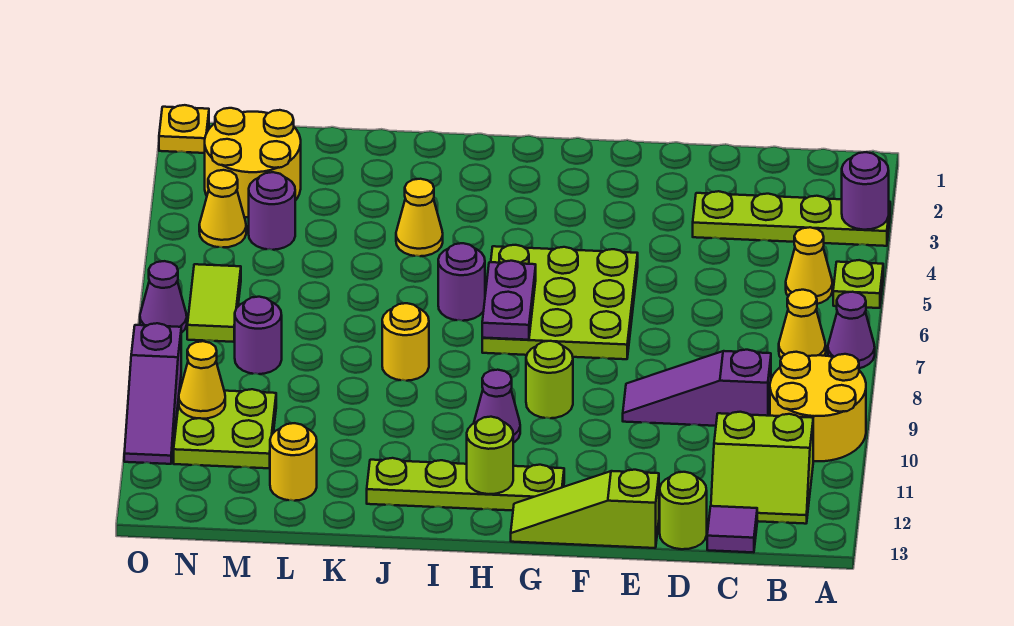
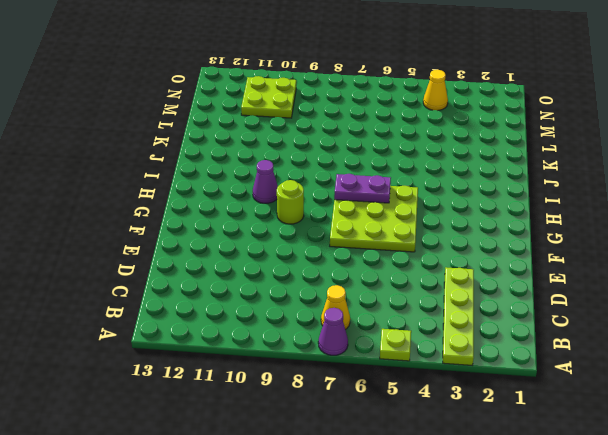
none -> yellow 2x2 round brick [770,352,866,461]
none -> yellow 1x1 cone [786,227,832,304]
none -> lime 2x2 slope [711,412,813,524]
none -> purple 1x3 slope [623,350,771,426]

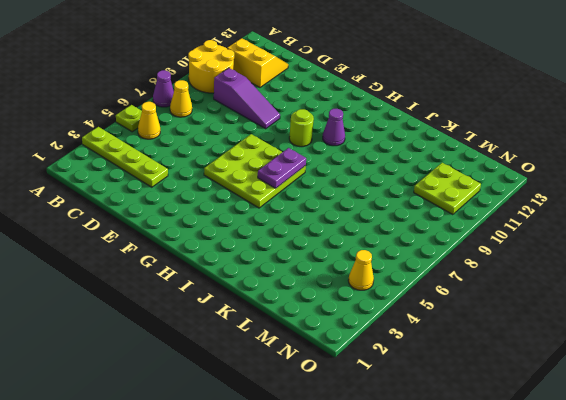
yellow 2x2 slope [227,38,288,87] -> lime 2x2 slope [711,412,813,524]
none -> purple 1x1 tile [707,506,757,553]
none -> lime 1x1 round brick [660,472,707,549]
none -> lime 1x3 slope [511,470,659,548]
none -> lime 1x4 plate [367,458,564,511]

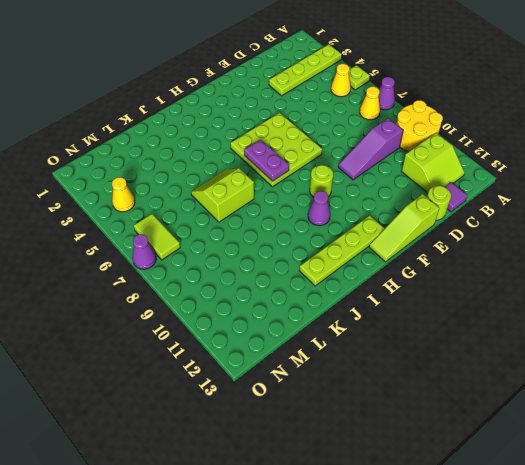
lime 2x2 slope [191,168,254,222] -> none
none -> purple 1x1 round brick [438,243,485,321]
none -> yellow 1x1 cone [396,179,443,256]
none -> yellow 1x1 round brick [382,303,429,381]
none -> yellow 1x1 round brick [270,423,317,501]

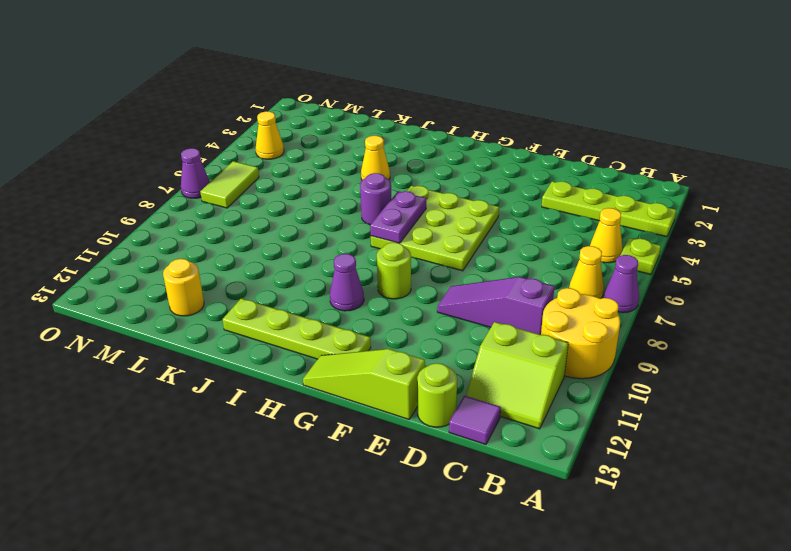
none -> yellow 1x1 round brick [382,303,429,381]
none -> yellow 2x2 round brick [205,108,301,218]
none -> purple 1x1 round brick [249,172,295,250]
none -> purple 1x1 round brick [234,297,282,374]

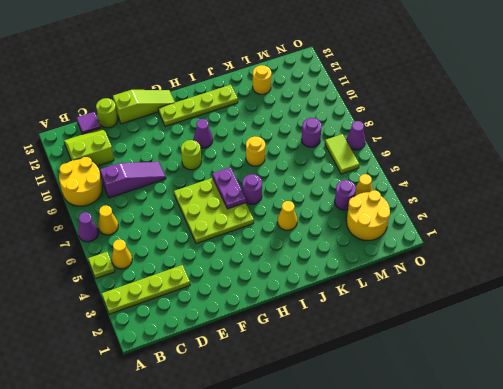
none -> lime 2x2 plate [174,389,276,468]
none -> yellow 1x1 plate [159,105,209,153]
none -> purple 1x3 slope [124,323,181,464]
none -> purple 1x1 round brick [842,152,889,230]

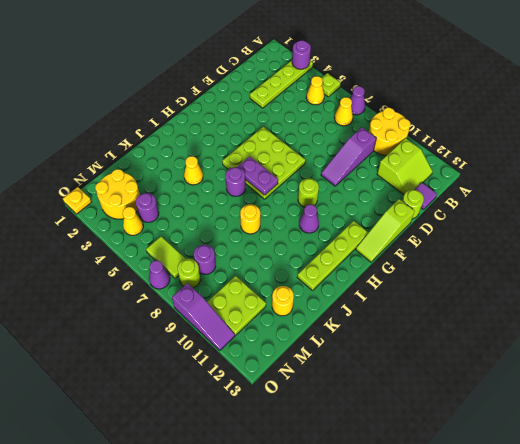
lime 1x1 round brick [178,259,200,288] -> lime 1x1 round brick moved to [467,417,513,494]
none -> yellow 1x1 cone [179,341,225,419]

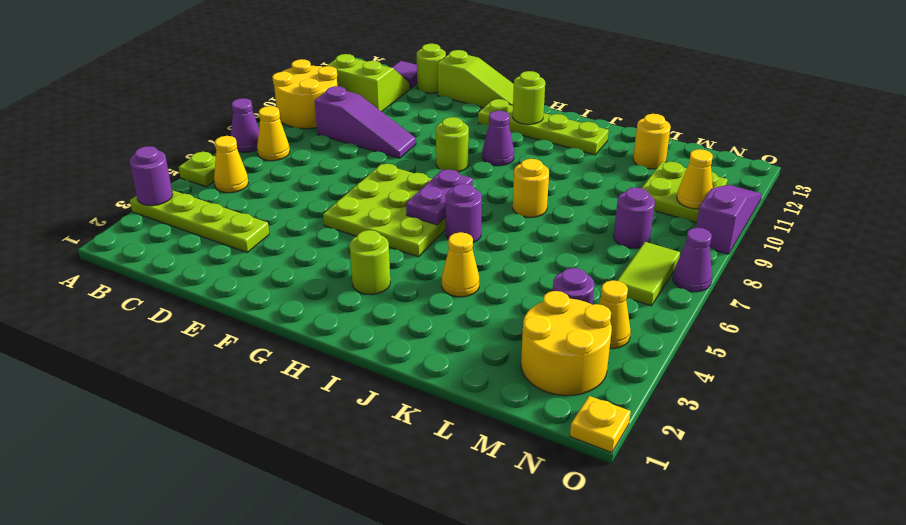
lime 1x1 round brick [350,230,390,295] -> none

